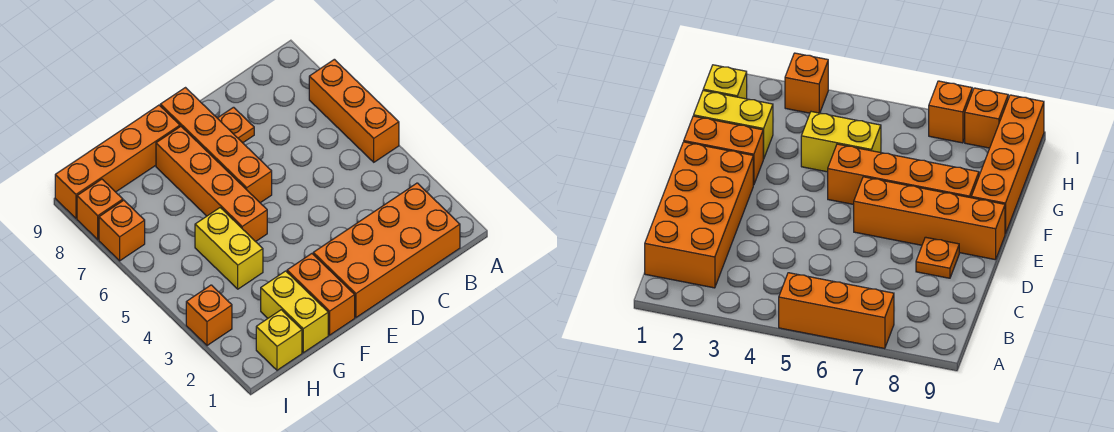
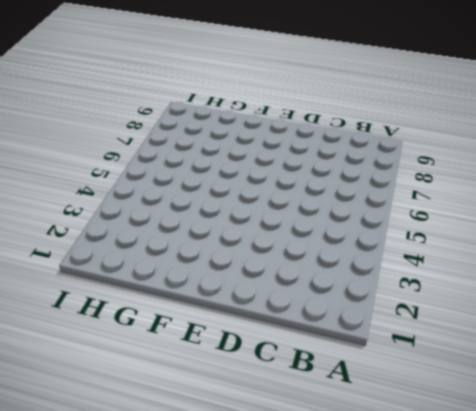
none -> orange 1x3 brick [309,59,399,162]
none -> orange 2x4 brick [313,183,460,317]
none -> orange 1x1 plate [218,107,254,143]

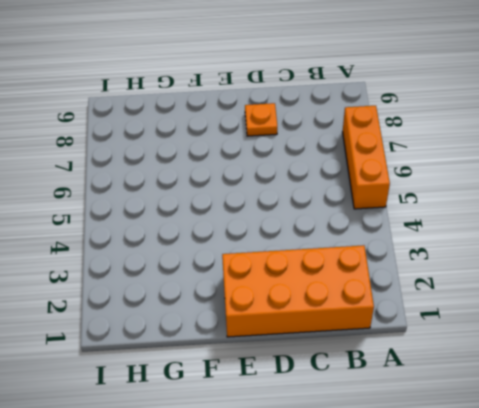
none -> orange 1x4 brick [160,88,272,203]
none -> orange 1x2 brick [287,254,355,335]
none -> orange 1x4 brick [156,126,267,242]

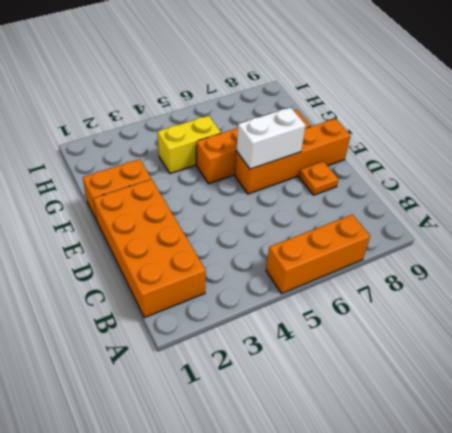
white 1x2 brick [236,107,306,169] -> none
none -> orange 1x4 brick [55,105,180,218]
none -> yellow 1x2 brick [261,271,328,353]
none -> yellow 1x1 brick [256,310,302,370]

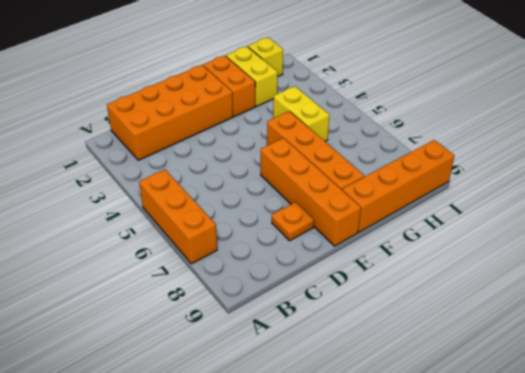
none -> orange 1x1 brick [186,285,232,346]
none -> orange 1x1 brick [99,200,145,261]
none -> orange 1x1 brick [77,179,123,240]

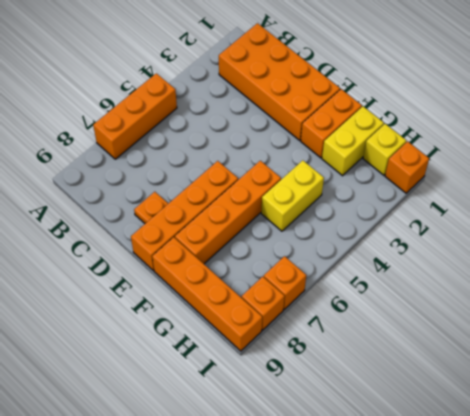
orange 1x1 brick [385,141,429,193] -> orange 1x1 brick moved to [186,285,232,346]

